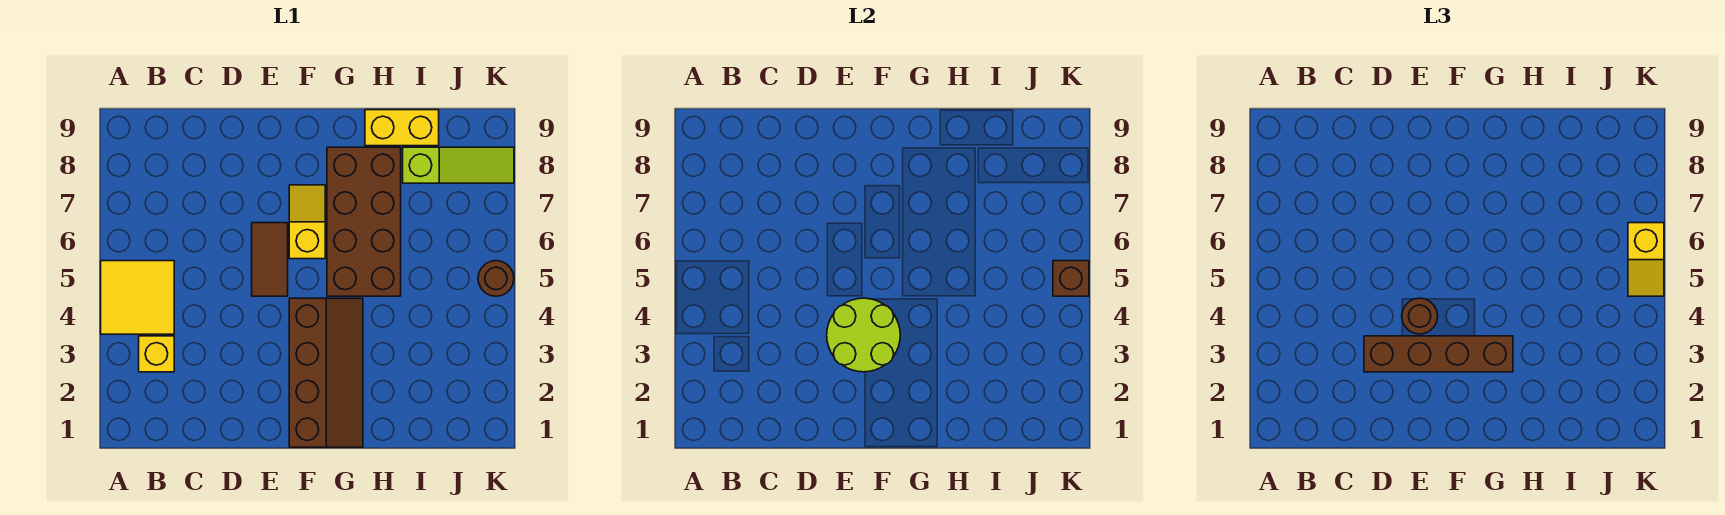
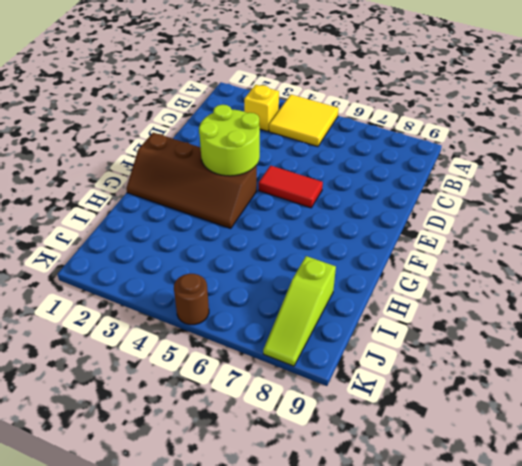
red 1x2 tile [259,166,323,208] -> brown 1x2 tile [252,223,288,296]
none -> yellow 1x2 slope [289,185,325,259]
none -> brown 2x4 brick [327,147,401,296]
none -> yellow 1x2 brick [365,110,439,146]

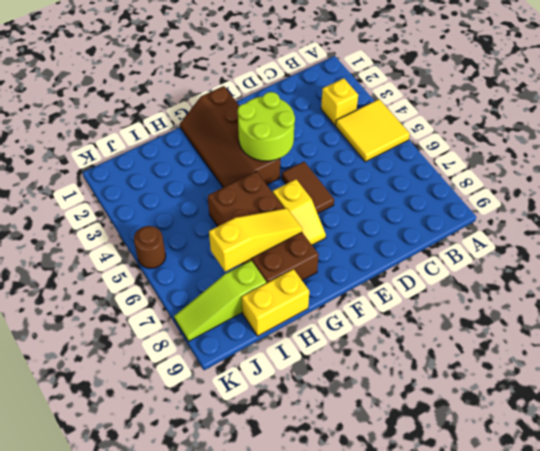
yellow 1x3 slope [209,208,302,272] -> none
none -> brown 1x1 brick [1053,261,1089,296]
none -> brown 1x4 brick [1364,336,1513,372]
none -> brown 1x1 round brick [1402,298,1438,334]

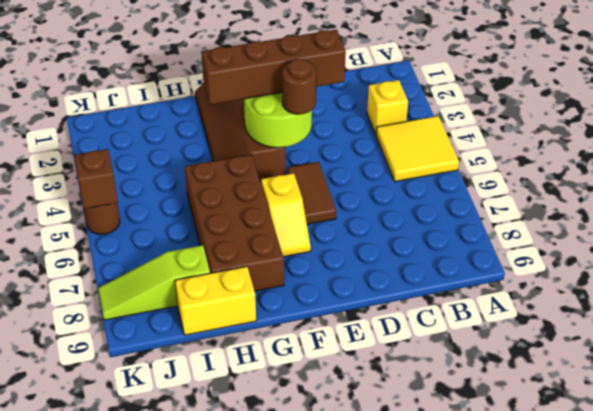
none -> yellow 1x2 slope [1628,223,1664,296]

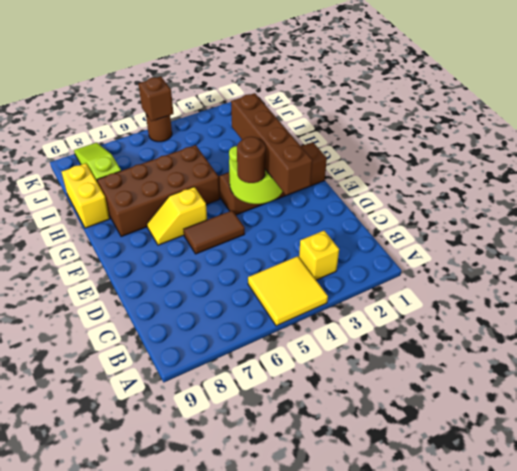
none -> yellow 1x2 slope [1628,223,1664,296]

